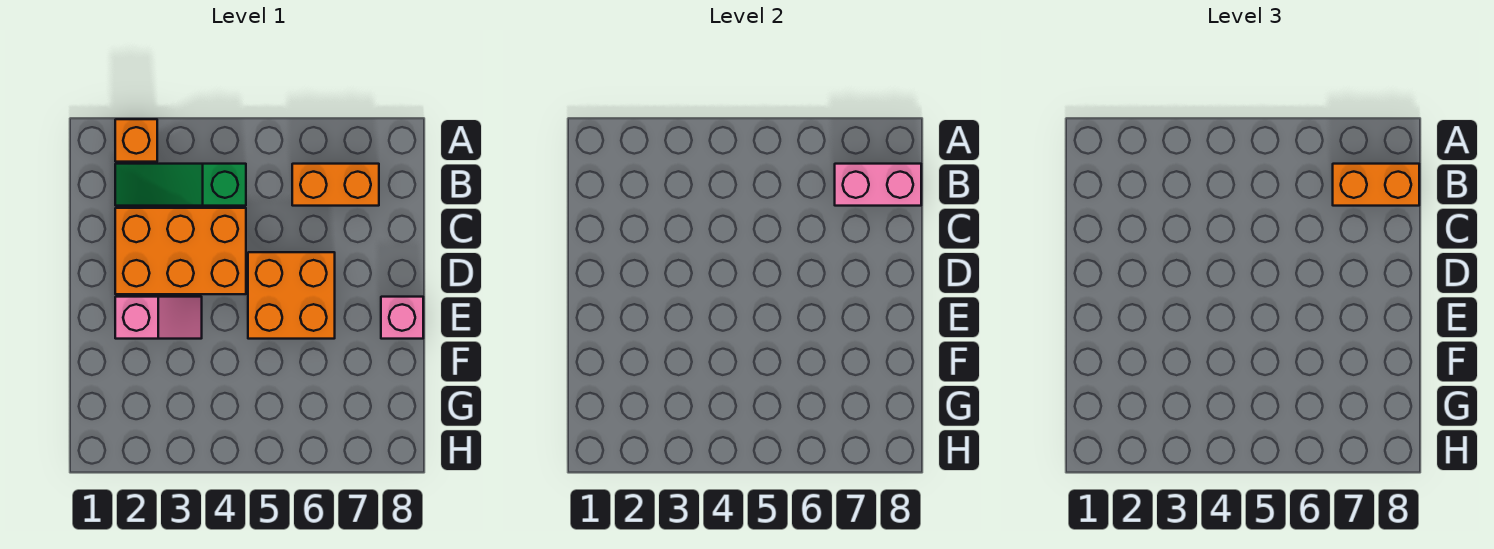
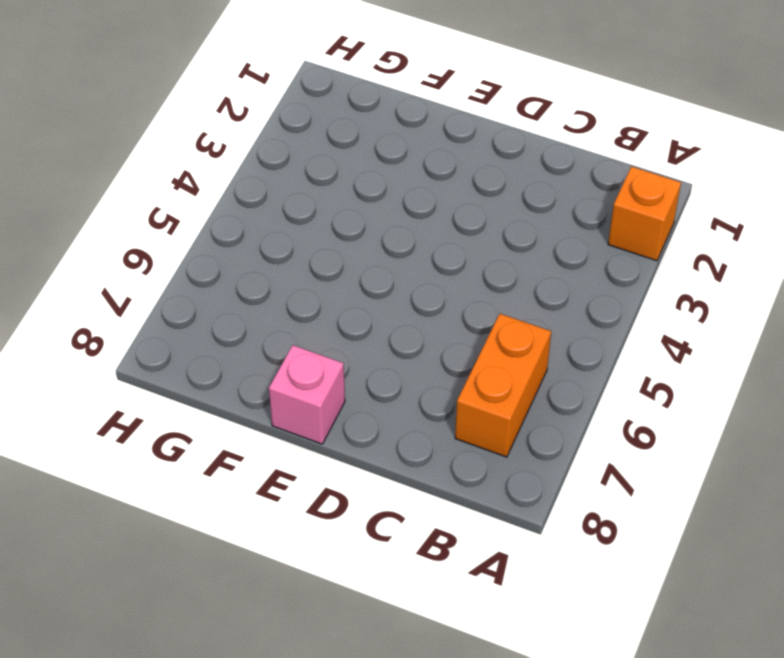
none -> green 1x3 slope [115,164,246,206]
none -> orange 2x3 brick [115,208,246,294]

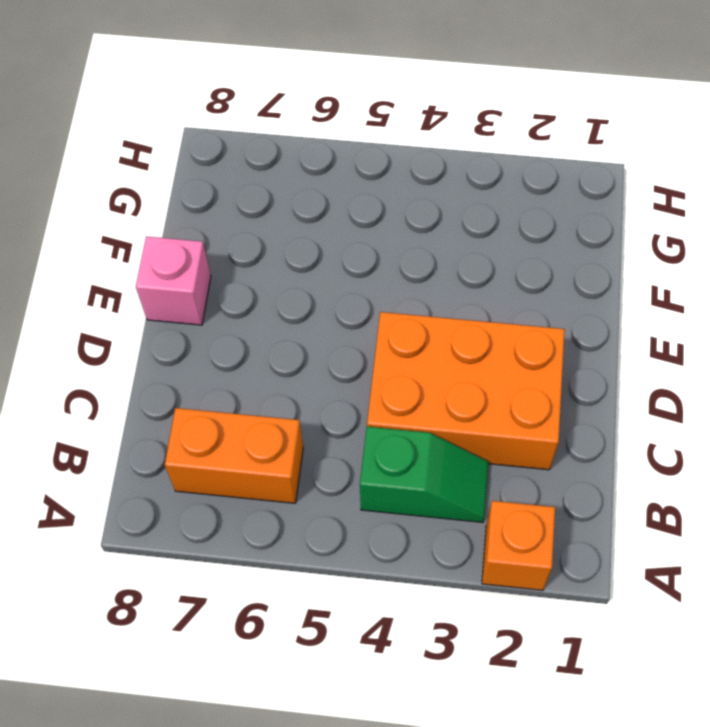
green 1x2 slope [360,427,489,522] -> green 1x3 slope [115,164,246,206]
none -> orange 2x2 brick [248,252,335,339]
none -> pink 1x2 slope [115,297,202,339]

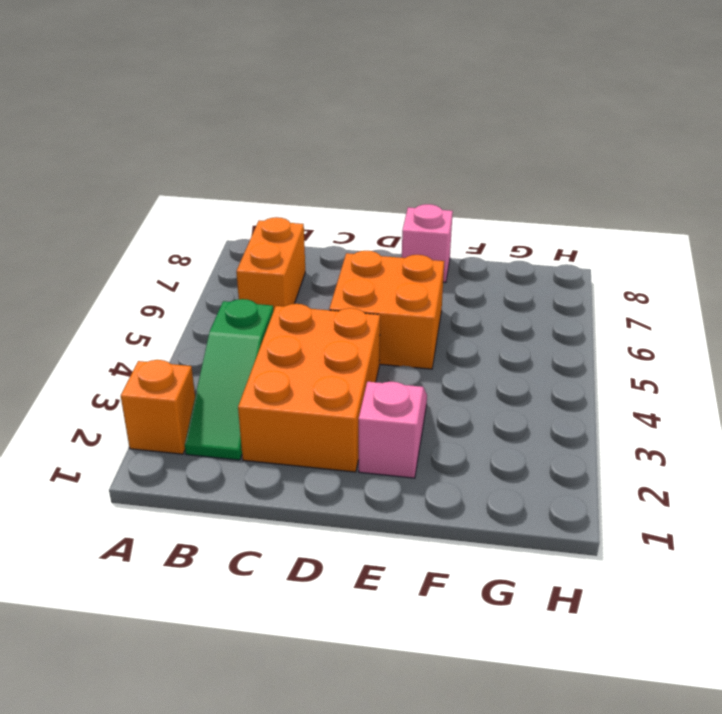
none -> pink 1x2 brick [835,164,921,206]
none -> orange 1x2 brick [1333,164,1419,206]

